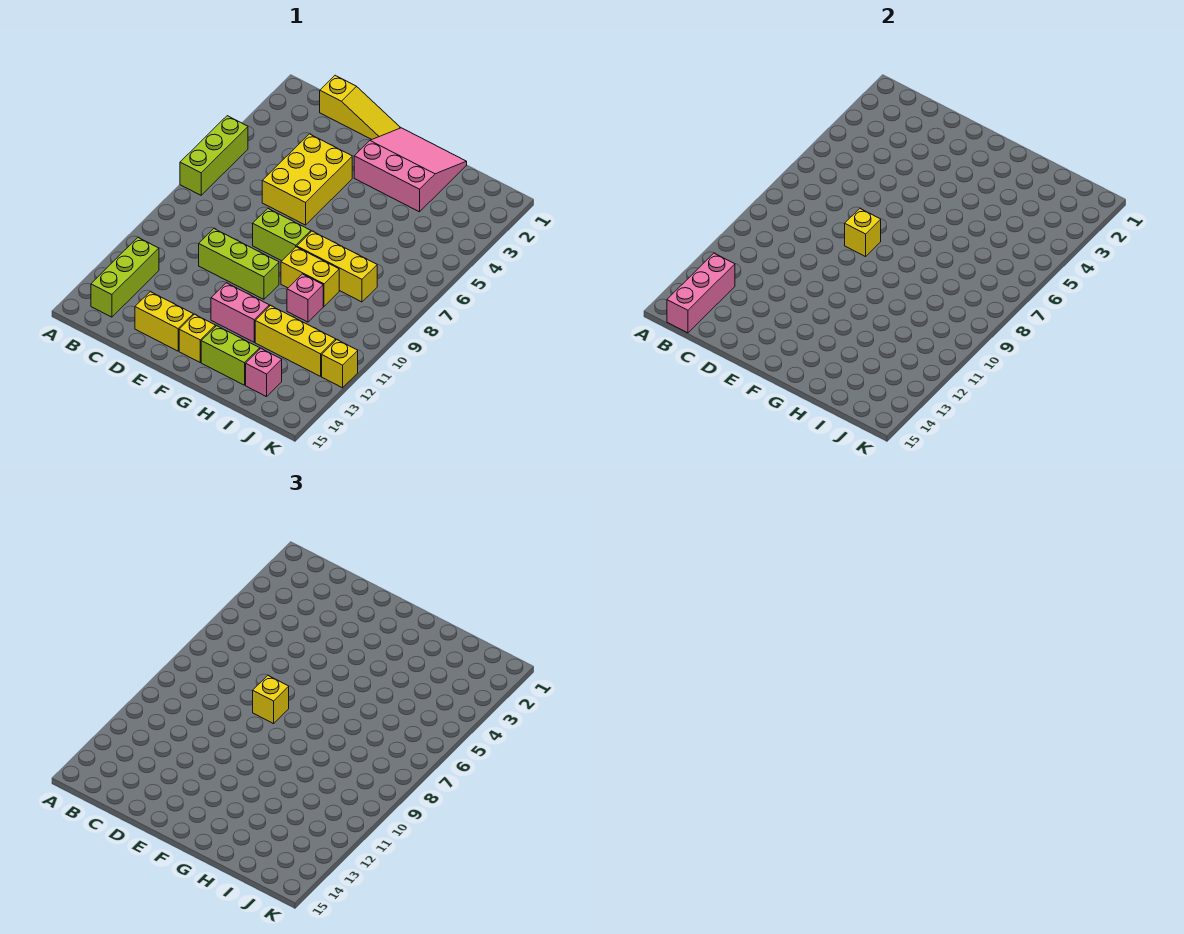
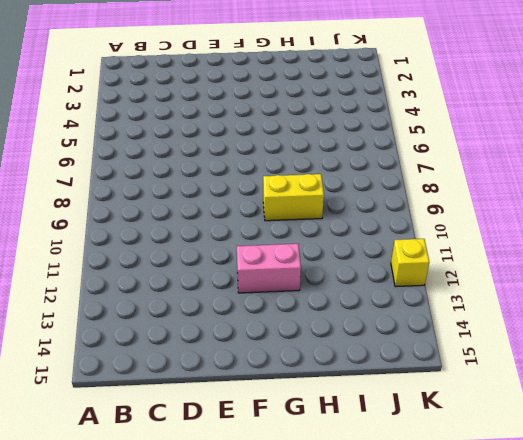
none -> lime 1x3 brick [180,116,248,195]
none -> lime 1x3 brick [91,238,159,317]
none -> yellow 1x3 slope [320,75,400,140]

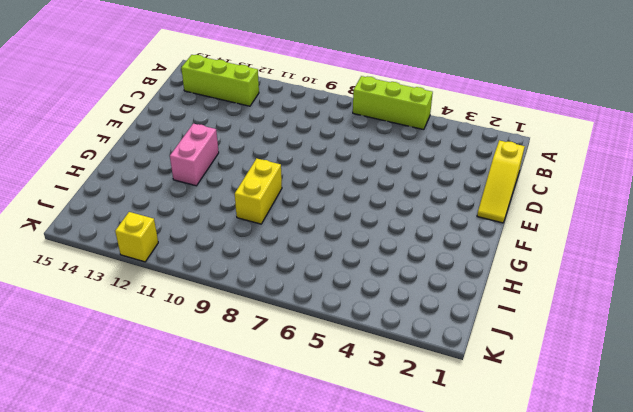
none -> yellow 2x3 brick [262,134,352,225]
none -> lime 1x3 brick [199,229,279,299]
none -> yellow 1x2 brick [135,292,193,351]

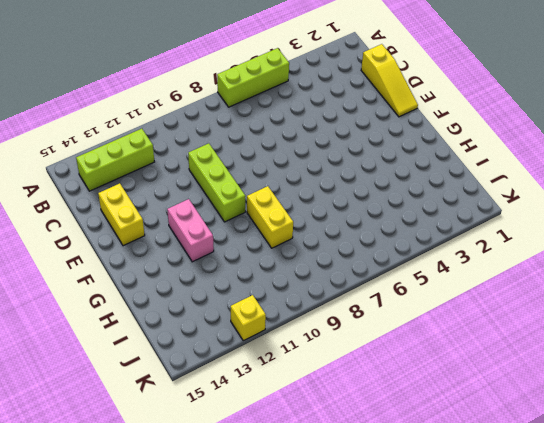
none -> yellow 2x3 brick [262,134,352,225]
none -> lime 1x2 brick [253,209,311,261]
none -> pink 3x3 slope [354,128,467,212]

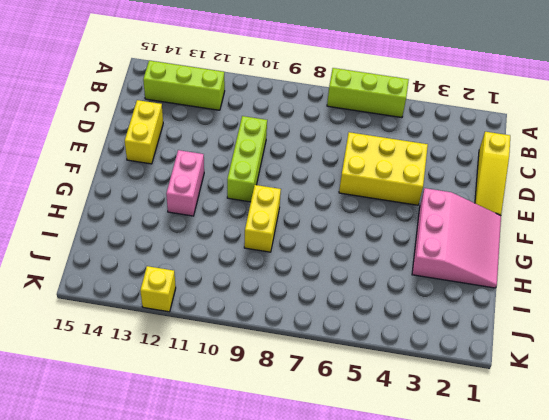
none -> lime 1x2 brick [253,209,311,261]
none -> yellow 1x1 brick [179,314,215,362]
none -> yellow 1x3 brick [297,231,377,302]

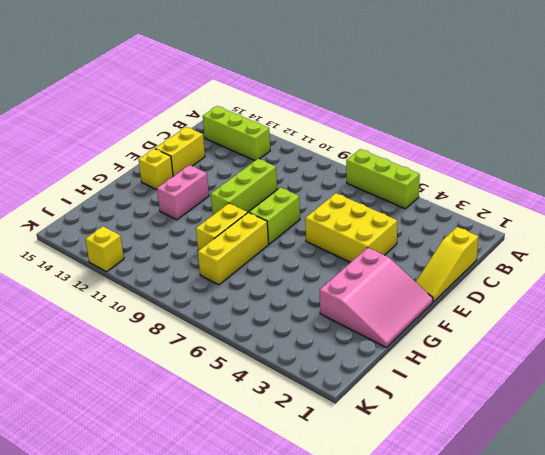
none -> lime 1x2 brick [201,326,260,385]
none -> pink 1x1 brick [287,274,323,322]
none -> yellow 1x3 brick [255,306,336,376]

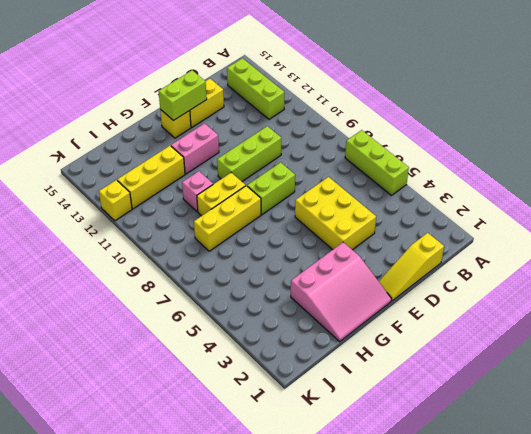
lime 1x2 brick [159,70,207,121] -> lime 1x2 brick moved to [201,326,260,385]
none -> pink 1x1 brick [246,349,282,397]
none -> pink 1x3 brick [667,253,735,333]
none -> yellow 1x1 brick [845,209,881,257]

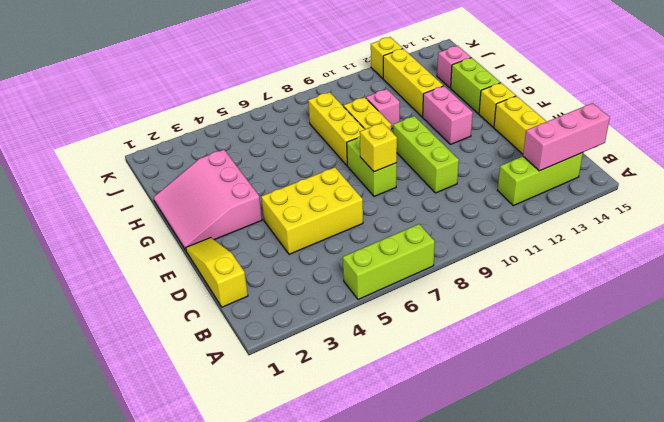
none -> yellow 1x1 brick [253,676,289,724]

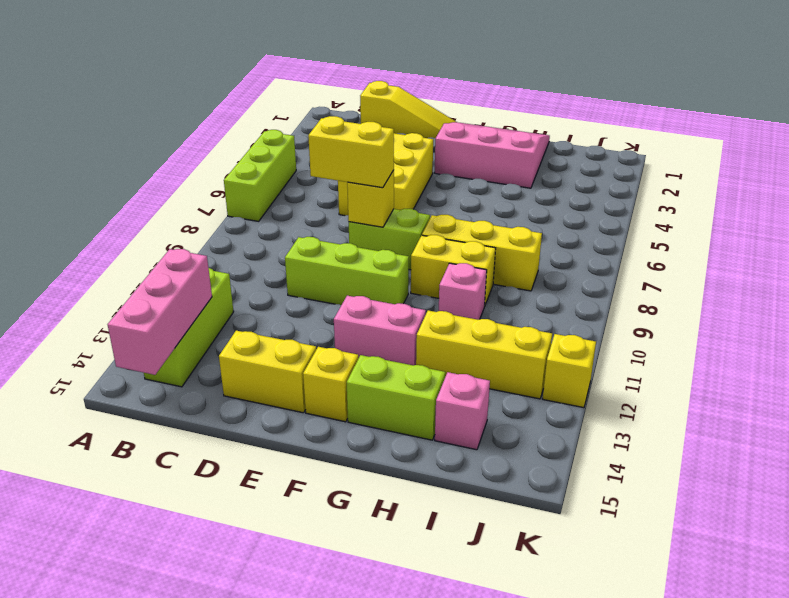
yellow 1x2 brick [308,116,394,188] -> yellow 1x1 brick [253,676,289,724]

